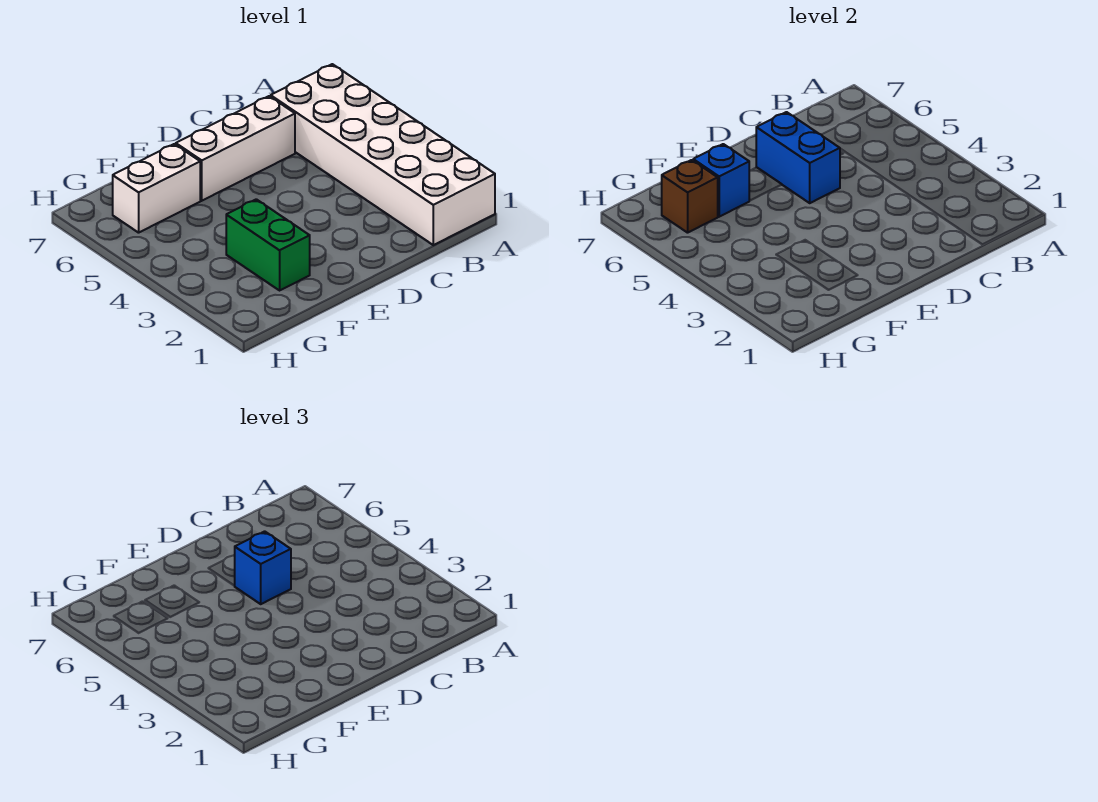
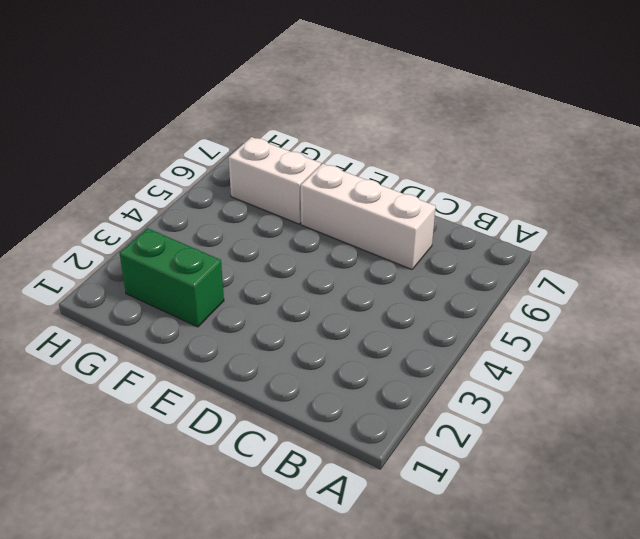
green 1x2 brick [120,228,224,327] -> green 1x2 brick turned to [226,199,310,290]
none -> white 2x6 brick [271,64,495,245]
none -> blue 1x2 brick [756,112,840,203]

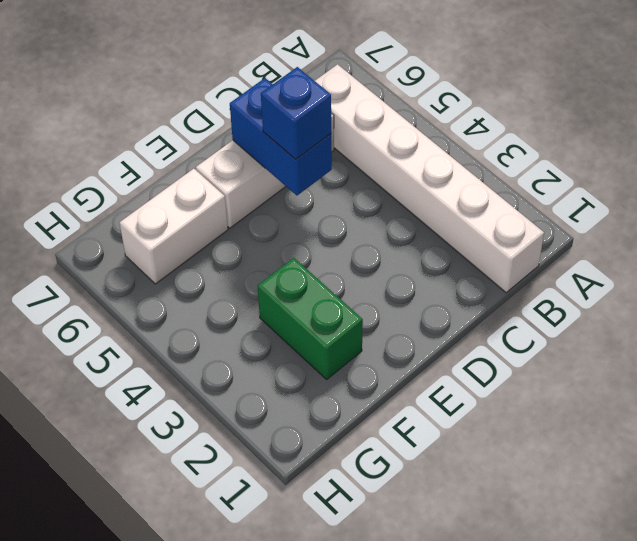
white 1x6 brick [315,64,544,293] -> white 2x6 brick [271,64,495,245]
none -> blue 1x1 brick [693,144,749,217]
none -> brown 1x1 brick [662,160,718,233]

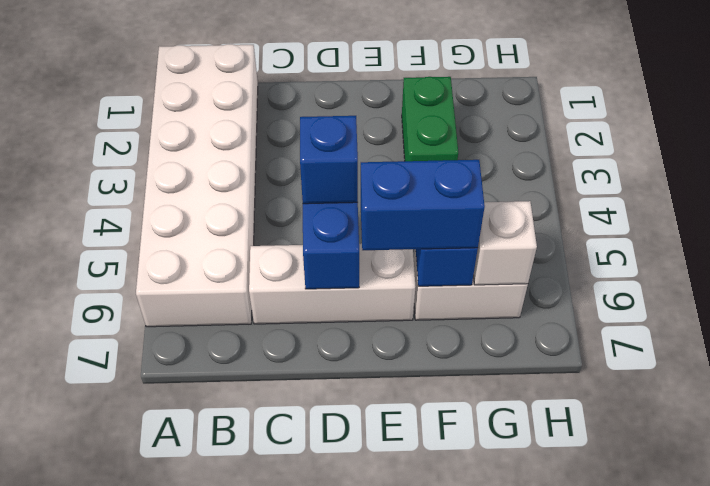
blue 1x2 brick [361,160,485,250] -> none
white 1x1 brick [473,201,537,285] -> brown 1x1 brick [662,160,718,233]

